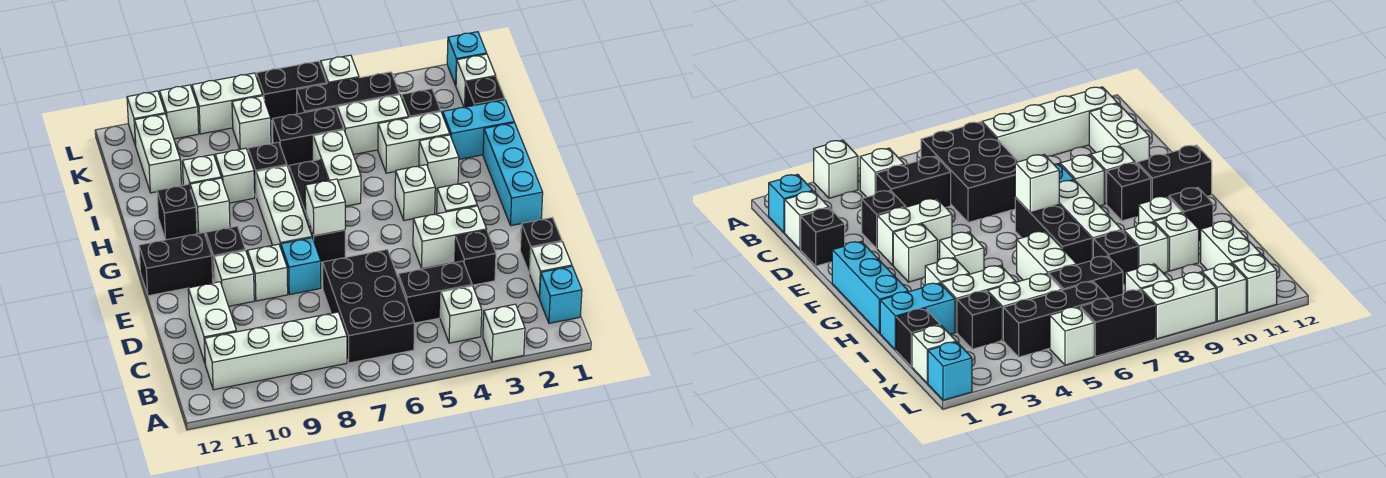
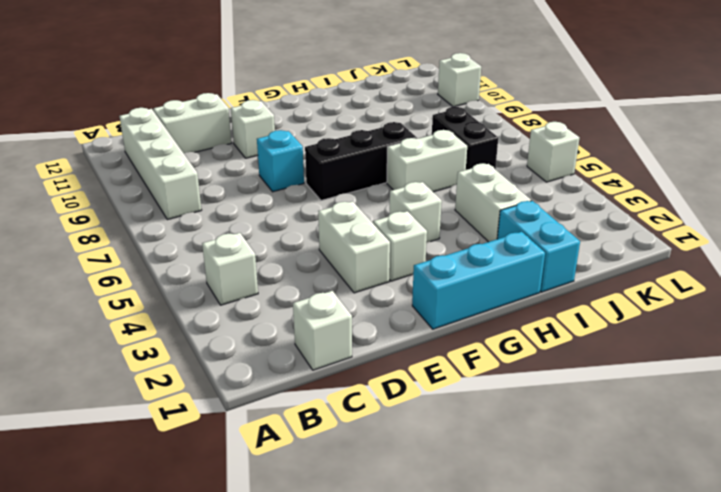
none -> white 1x1 brick [483,304,525,362]
none -> cyan 1x1 brick [540,266,582,323]
none -> black 2x3 brick [323,249,415,363]
none -> black 1x2 brick [398,261,472,323]

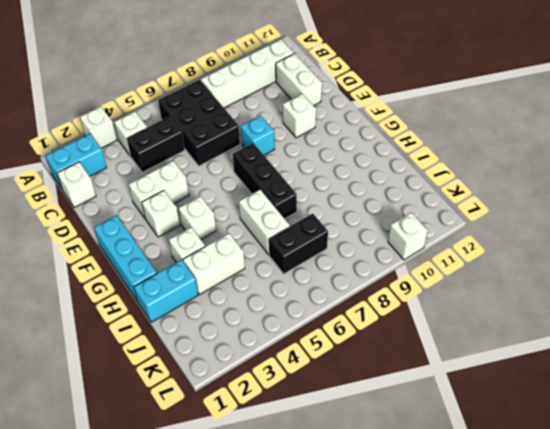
cyan 1x2 brick [46,134,107,189] -> cyan 1x1 brick [540,266,582,323]
none -> black 1x1 brick [520,218,562,274]
none -> black 1x1 brick [455,230,496,285]
none -> white 1x1 brick [247,244,288,301]
none -> white 1x3 brick [256,166,312,248]

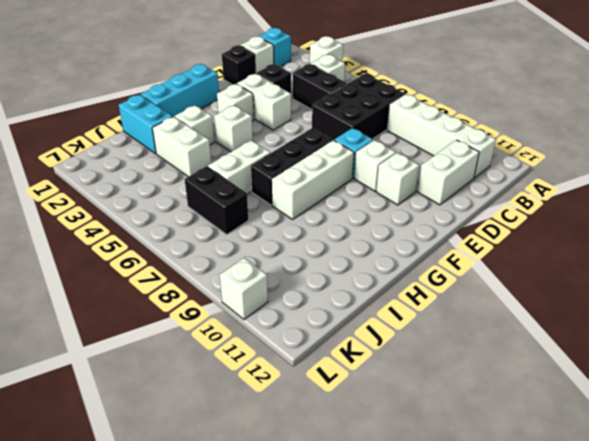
none -> black 1x1 brick [206,226,245,282]
none -> black 1x2 brick [139,233,213,296]
none -> white 1x1 brick [190,178,230,233]
none -> black 1x1 brick [157,185,197,240]

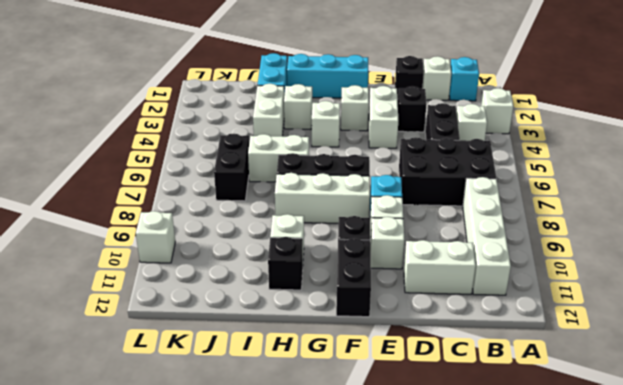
none -> black 1x1 brick [248,142,287,198]
none -> white 1x1 brick [215,148,255,203]
none -> white 1x1 brick [182,155,221,187]
none -> black 1x1 brick [465,77,505,107]

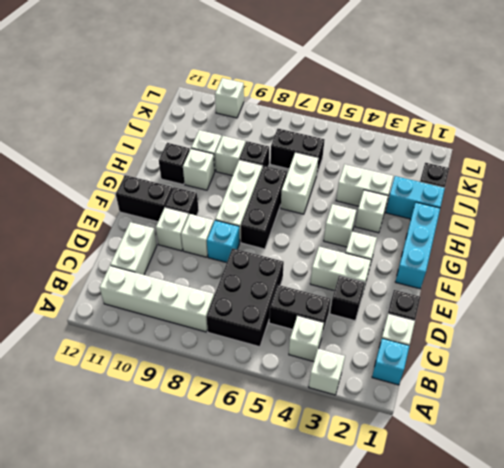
none -> black 1x1 brick [402,89,441,118]
none -> white 1x2 brick [337,95,408,155]
none -> white 1x2 brick [134,114,181,193]
none -> white 1x1 brick [456,54,496,107]

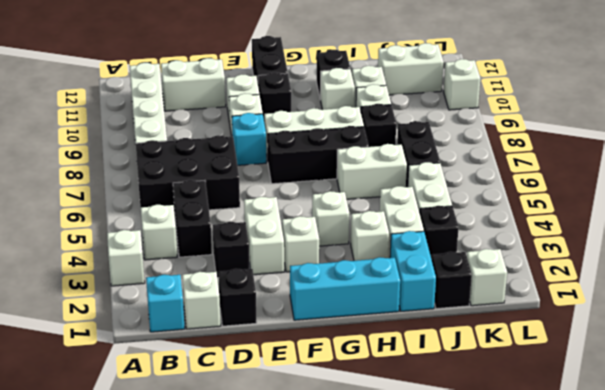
none -> black 1x3 brick [297,72,400,114]
none -> white 1x1 brick [232,96,271,150]
none -> cyan 1x1 brick [447,32,487,86]
none -> white 1x1 brick [321,55,359,84]

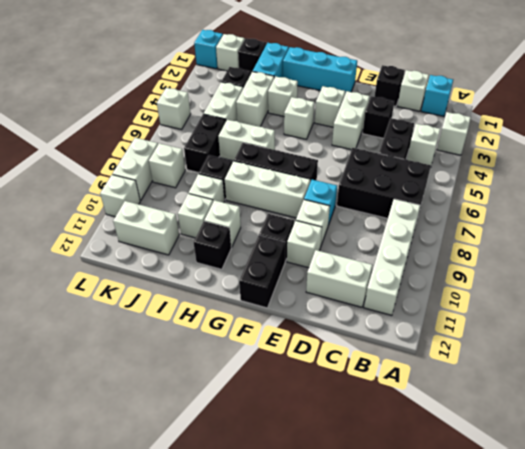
none -> black 1x3 brick [297,72,400,114]
none -> black 1x2 brick [256,61,327,121]
none -> white 1x1 brick [127,91,165,146]
none -> white 1x1 brick [305,179,345,236]

